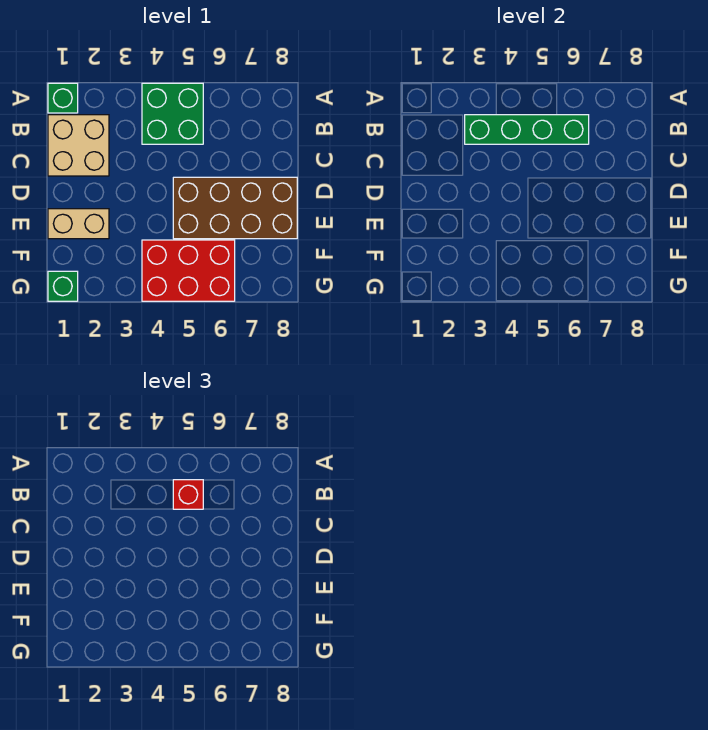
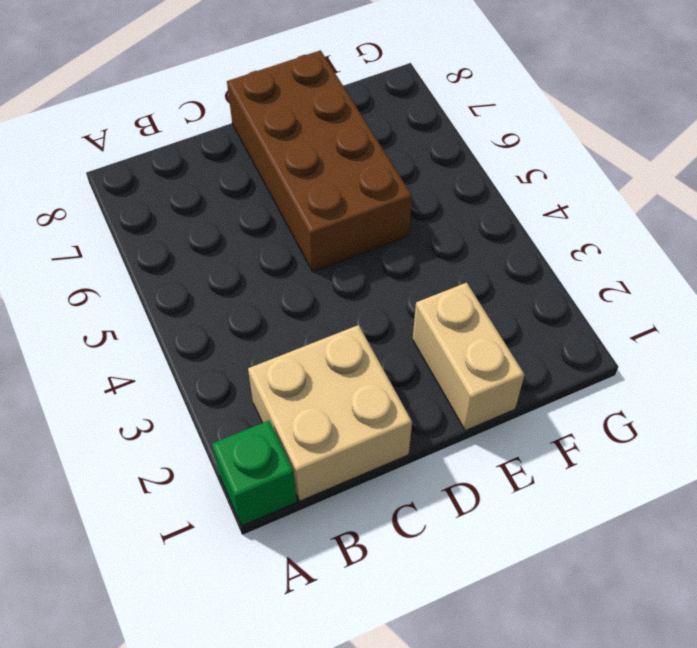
none -> green 2x2 brick [142,83,203,144]
none -> red 2x3 brick [142,240,235,301]

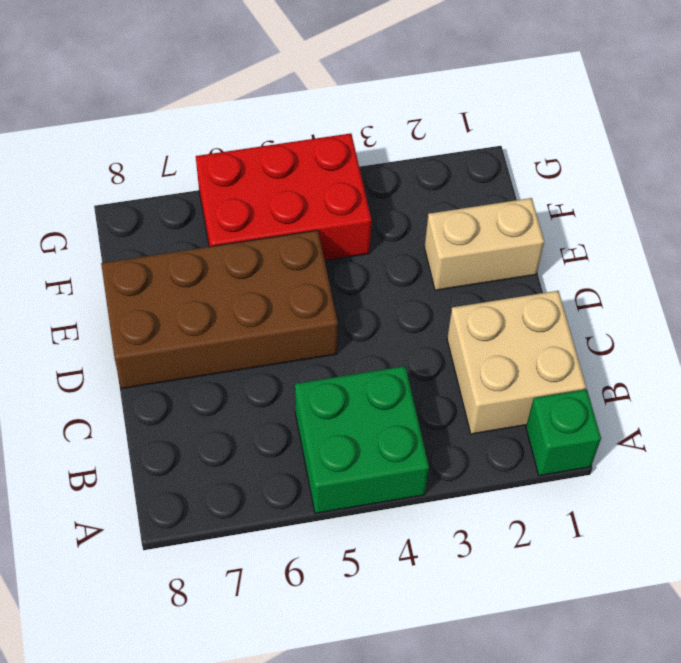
none -> green 1x1 brick [48,271,78,301]
none -> green 1x4 brick [465,115,589,144]

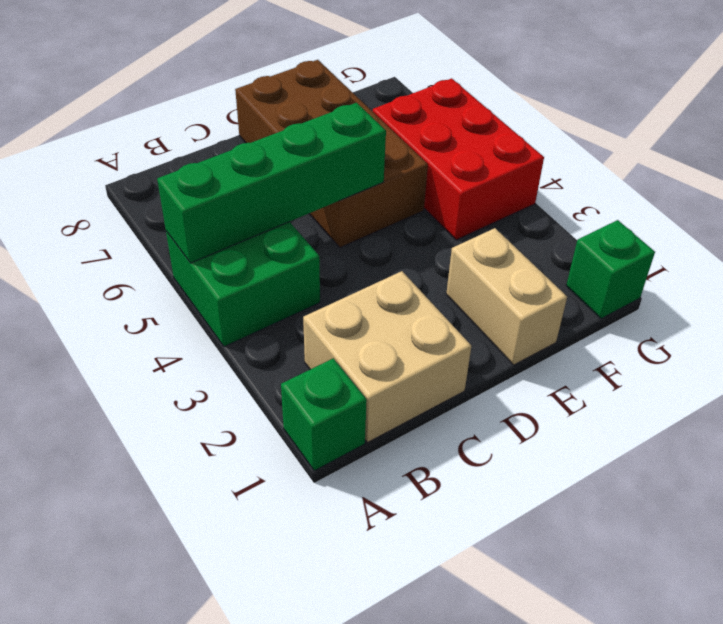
green 1x4 brick [157,103,386,263] -> green 1x4 brick turned to [465,115,589,144]
none -> red 1x1 brick [173,480,203,509]

